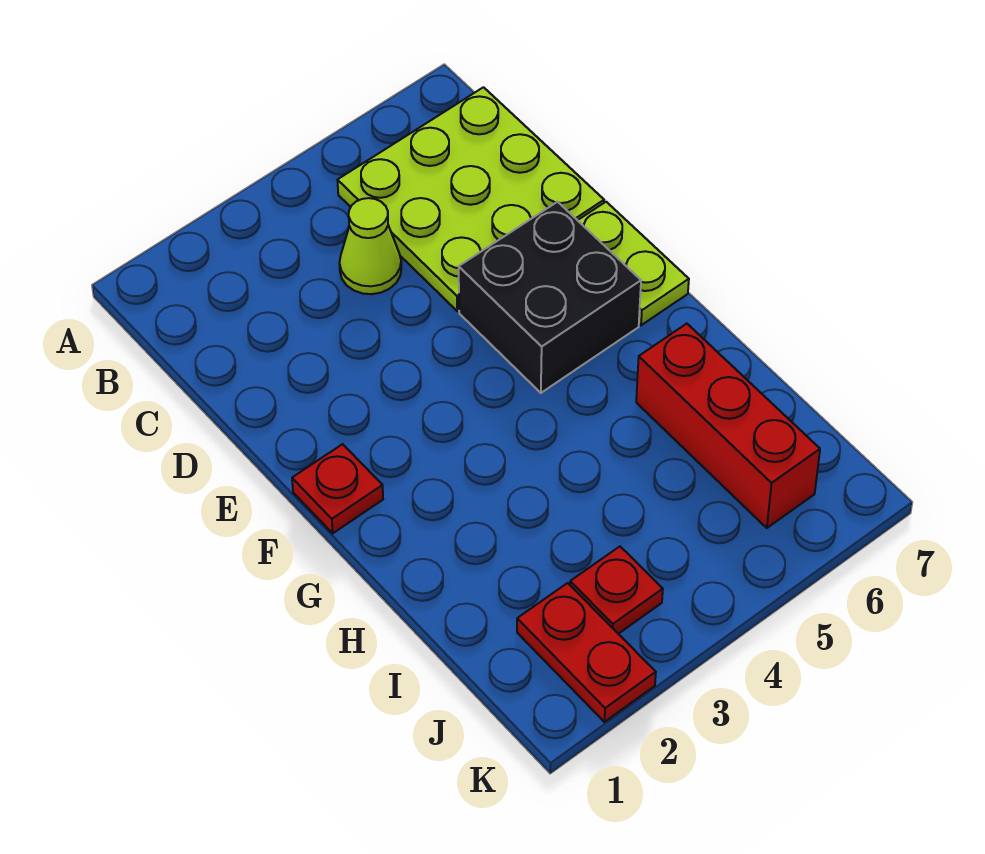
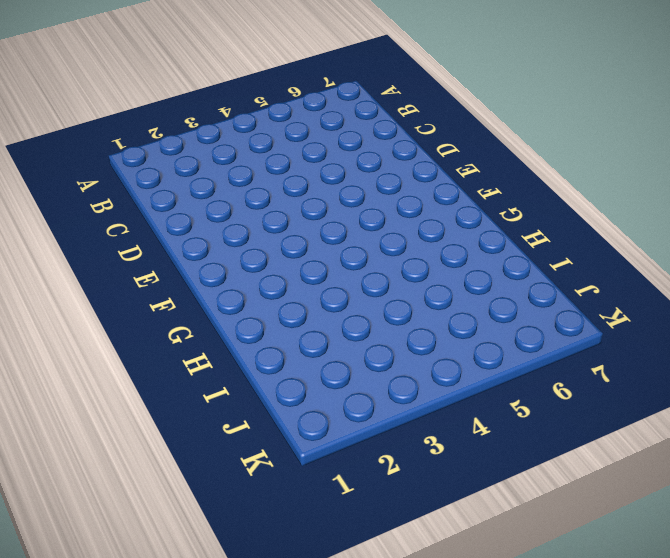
none -> lime 3x3 plate [338,87,604,311]
none -> lime 1x1 cone [339,198,401,294]

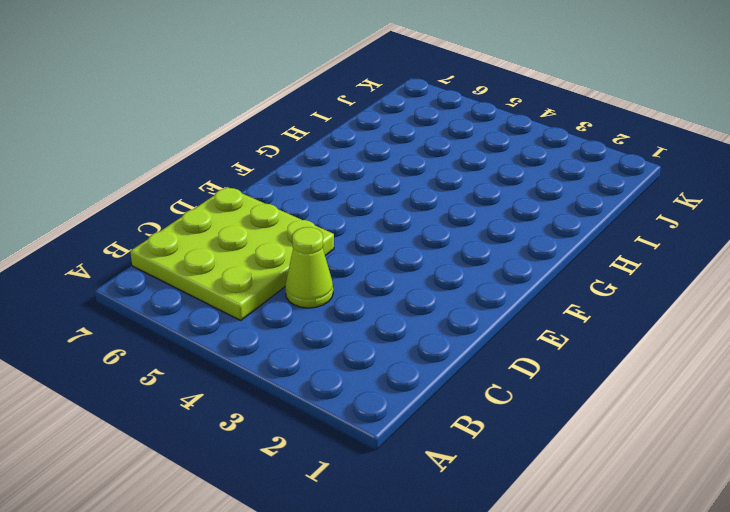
none -> black 2x2 brick [459,202,641,393]
none -> lime 1x2 plate [578,202,689,325]

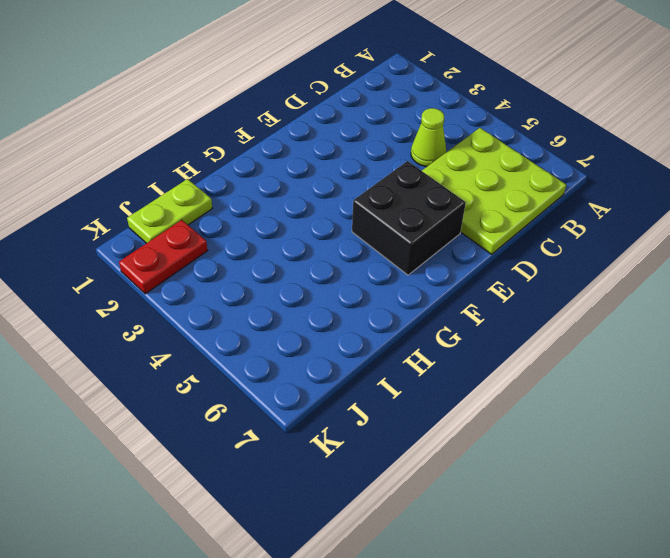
lime 1x2 plate [127,179,212,243] -> lime 1x2 plate moved to [578,202,689,325]
none -> red 1x1 plate [292,444,383,533]
none -> red 1x3 brick [636,324,820,528]

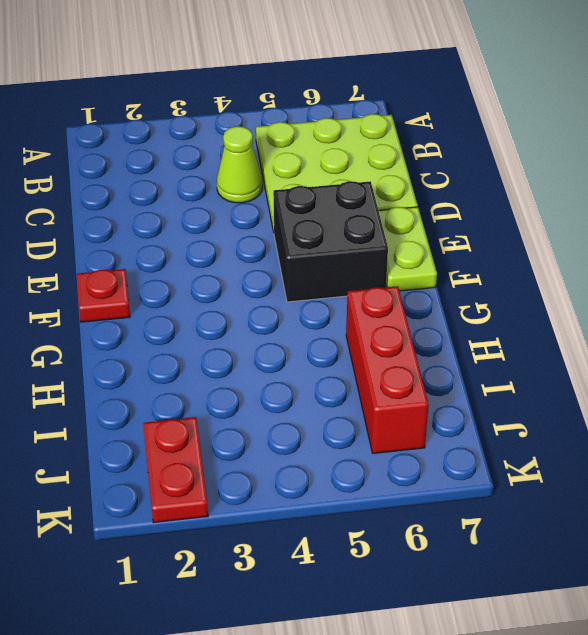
none -> red 1x1 plate [570,547,663,634]

